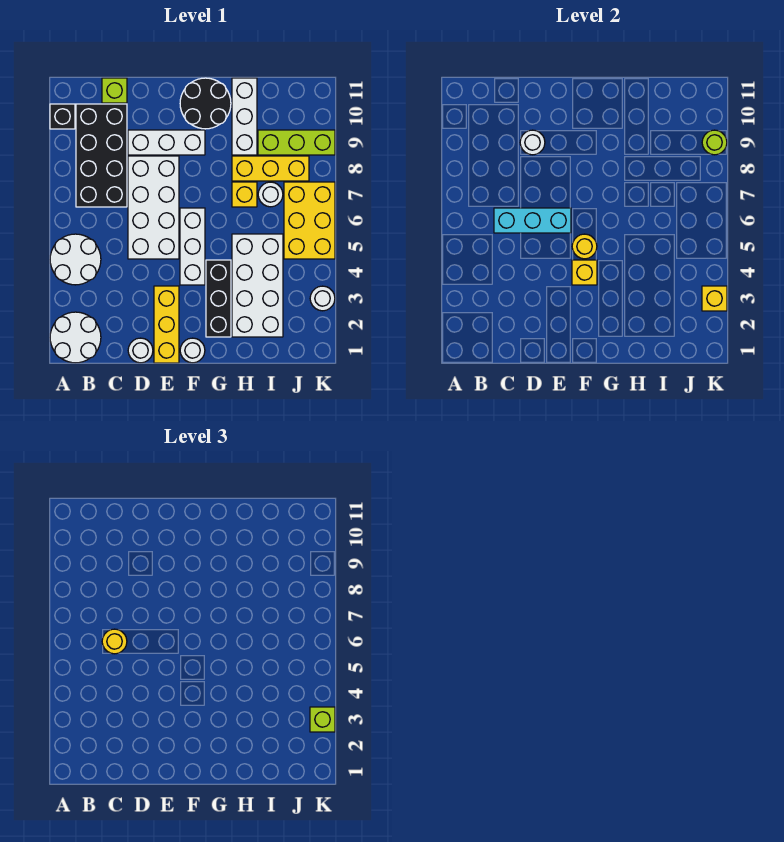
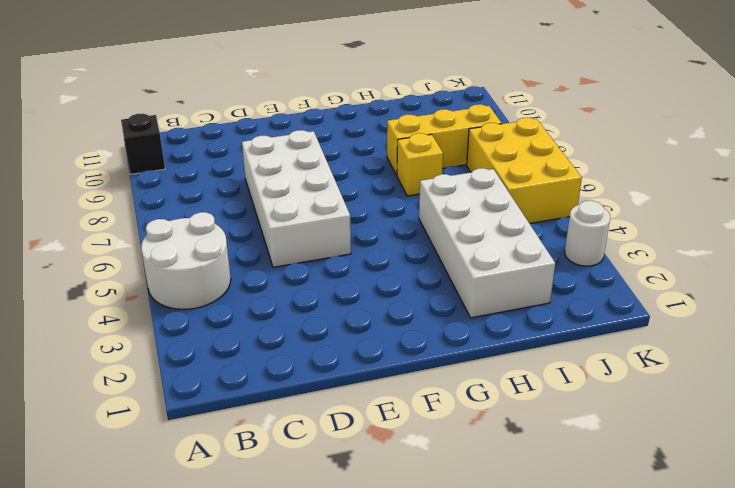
none -> white 2x2 round brick [50,312,101,363]
none -> black 2x4 brick [76,104,127,207]
none -> lime 1x1 brick [102,78,127,103]

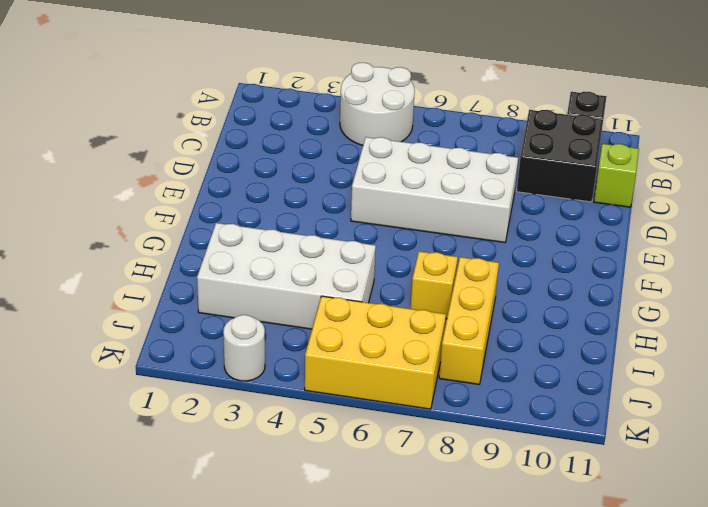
black 2x2 brick [517,110,603,202] -> black 2x4 brick [76,104,127,207]
none -> white 2x2 round brick [50,312,101,363]
none -> white 1x1 round brick [128,338,153,363]
none -> white 1x3 brick [128,130,205,155]

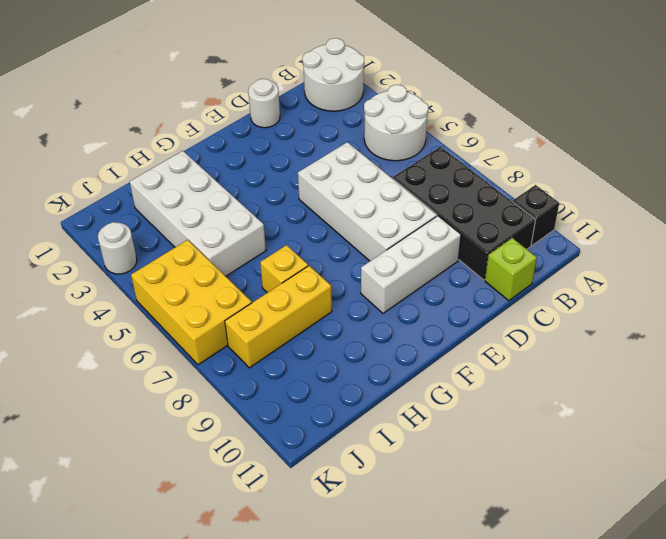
none -> yellow 1x3 brick [154,286,179,363]
none -> white 1x1 round brick [180,338,205,363]
none -> white 1x3 brick [180,208,205,285]

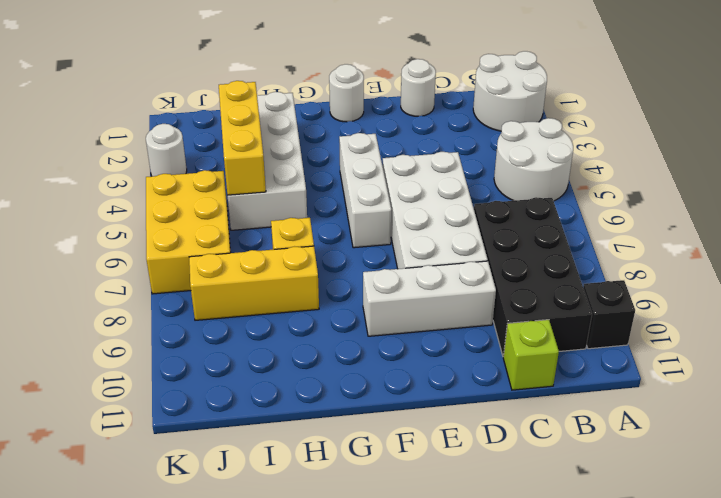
yellow 1x3 brick [219,81,266,195] -> yellow 1x3 brick moved to [154,286,179,363]
none -> black 2x2 round brick [180,78,231,129]
none -> black 1x3 brick [206,260,231,337]
none -> white 1x3 brick [232,78,257,155]

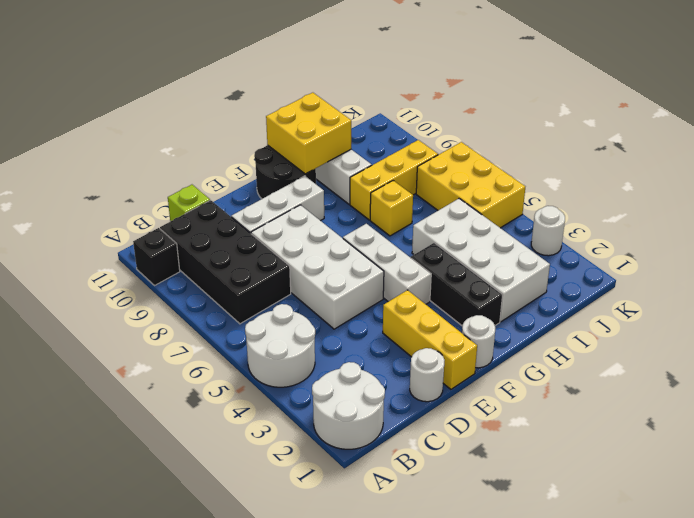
yellow 2x2 brick [266,93,352,174] -> none
none -> white 1x1 round brick [258,182,283,207]
none -> lime 1x3 brick [258,130,335,155]
none -> cyan 1x3 brick [494,208,571,233]

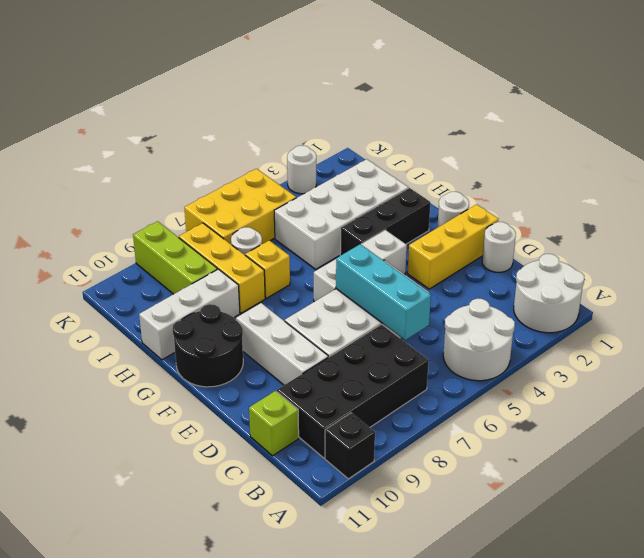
none -> white 1x1 round brick [520,130,545,155]
none -> yellow 1x1 brick [572,260,597,285]
none -> yellow 1x1 round brick [572,234,597,259]

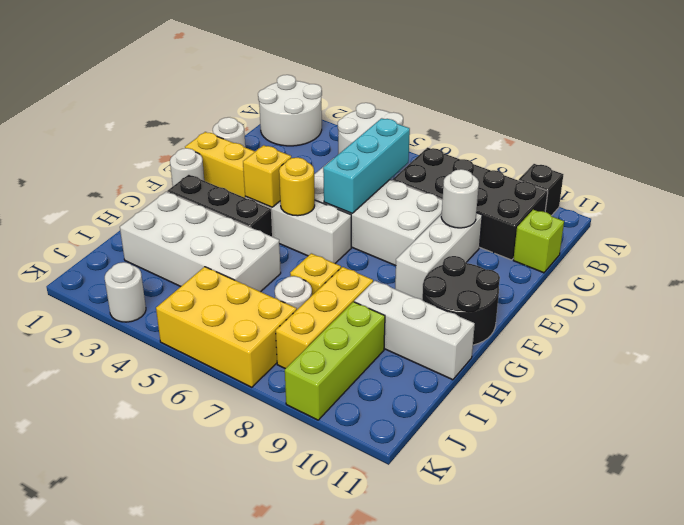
none -> yellow 1x1 brick [702,286,727,311]
none -> lime 1x1 round brick [702,130,727,155]
none -> yellow 1x1 round brick [102,629,127,654]

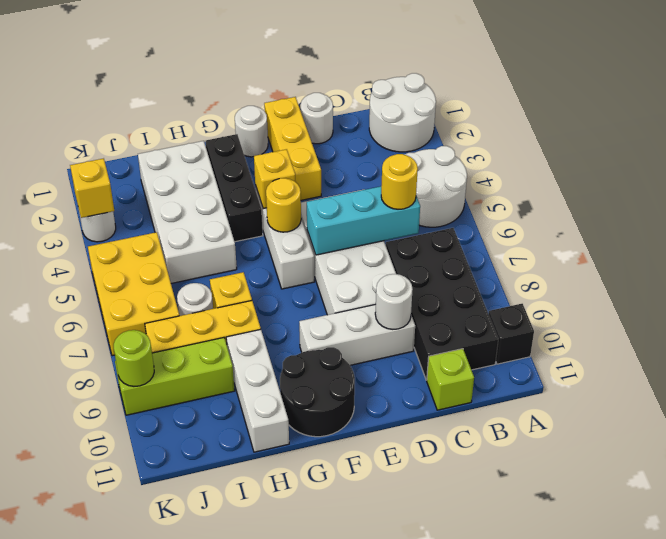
none -> lime 1x1 brick [310,707,335,732]

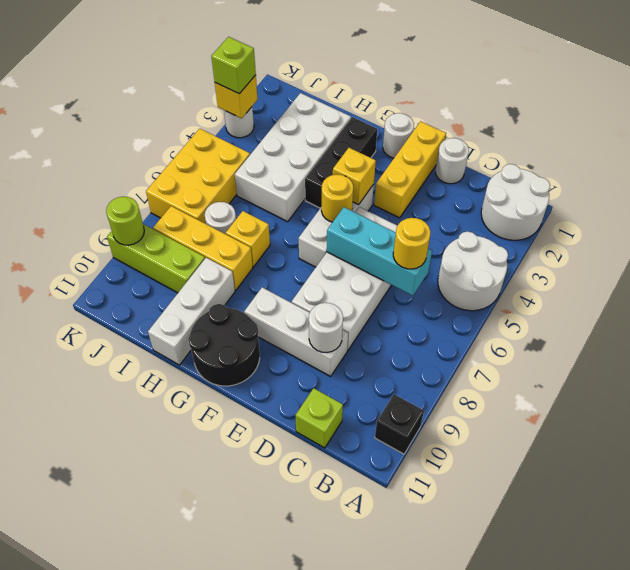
none -> black 2x4 brick [76,104,127,207]

